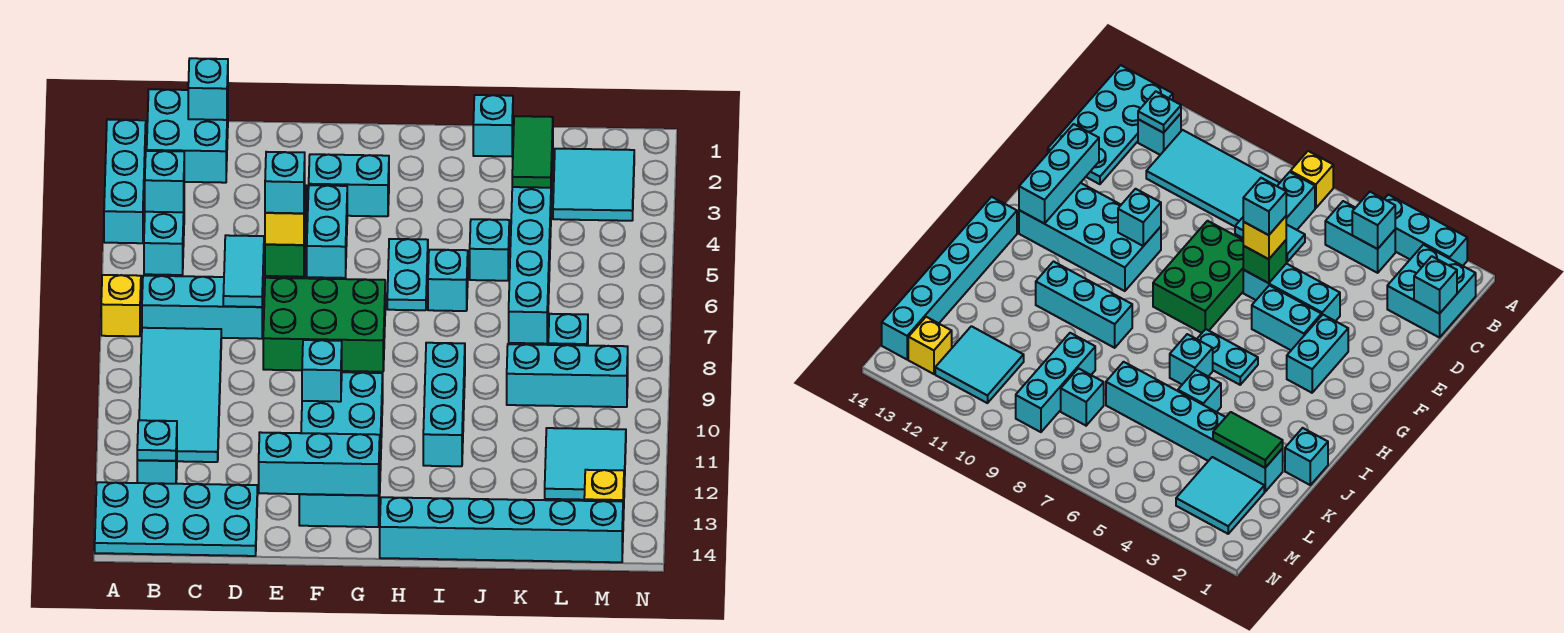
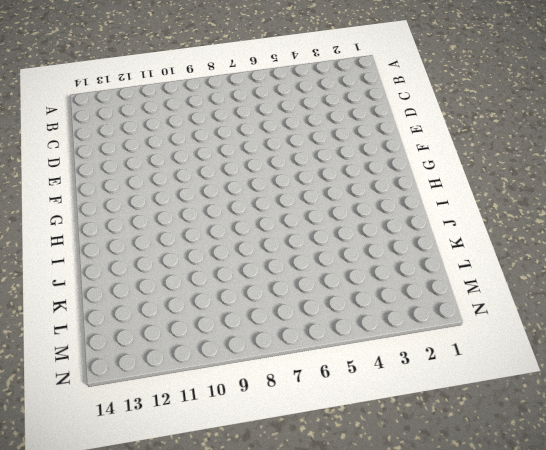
none -> cyan 1x3 brick [104,120,146,243]
none -> yellow 1x1 brick [101,275,141,336]
none -> cyan 2x4 plate [95,482,258,556]
none -> cyan 2x2 brick [147,89,228,183]

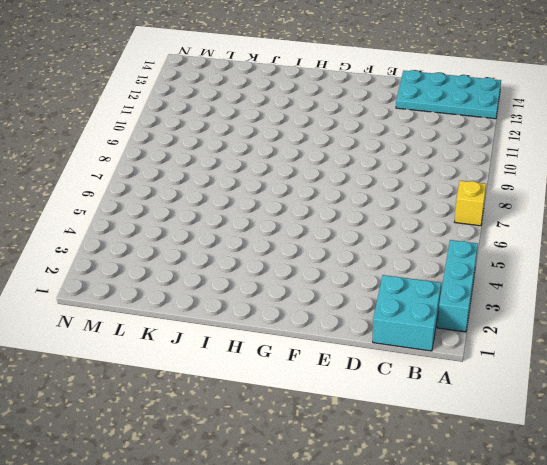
none -> cyan 1x2 brick [144,212,184,275]
none -> cyan 1x3 brick [142,276,263,339]
none -> cyan 2x4 tile [139,328,221,462]
none -> cyan 1x1 brick [137,448,177,484]

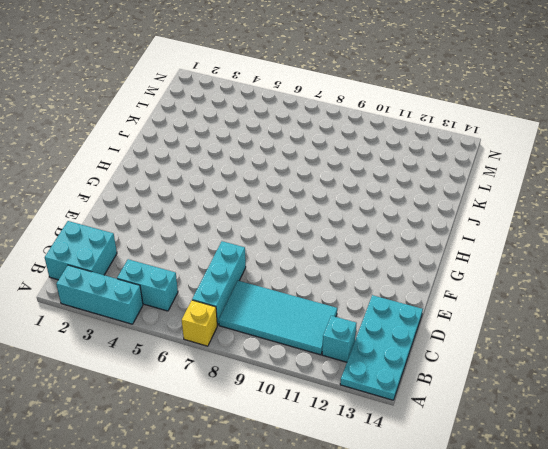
none -> cyan 1x3 brick [1243,264,1340,321]
none -> green 2x3 brick [263,278,385,372]
none -> cyan 1x2 brick [309,154,389,216]
none -> cyan 1x2 brick [307,185,347,278]

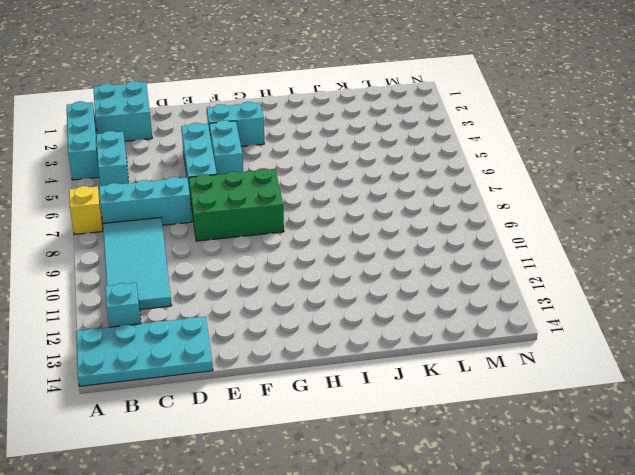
none -> cyan 2x4 brick [299,372,383,527]
none -> cyan 1x2 plate [387,239,428,310]
none -> cyan 1x6 brick [380,497,623,562]
none -> cyan 1x1 brick [428,250,468,311]

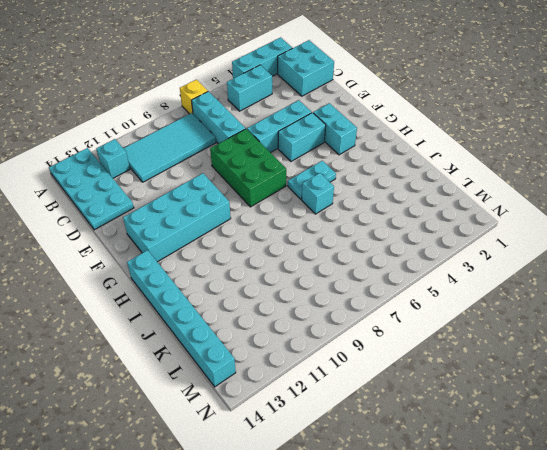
none -> cyan 1x3 brick [423,343,465,466]
none -> cyan 1x1 brick [473,95,513,157]
none -> cyan 1x1 brick [470,219,509,281]
none -> cyan 1x6 brick [509,139,553,344]

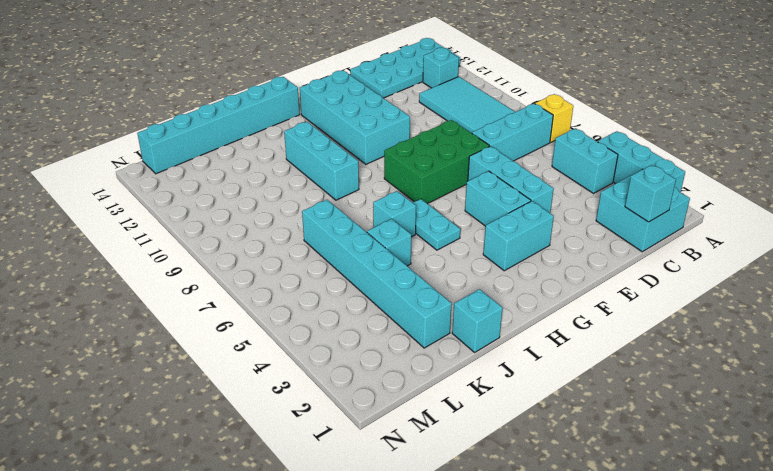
none -> cyan 1x3 brick [507,344,628,407]
none -> cyan 2x2 tile [553,149,634,221]
none -> cyan 1x1 brick [548,314,588,346]
none -> cyan 2x2 tile [545,428,626,500]

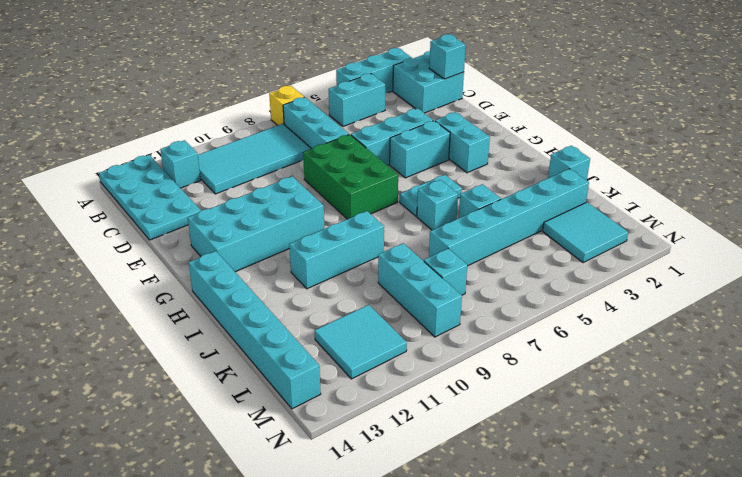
none -> yellow 1x1 brick [584,470,624,520]
none -> cyan 1x1 brick [145,151,184,212]
none -> cyan 1x1 plate [137,420,177,461]
none -> cyan 1x2 tile [223,235,264,307]

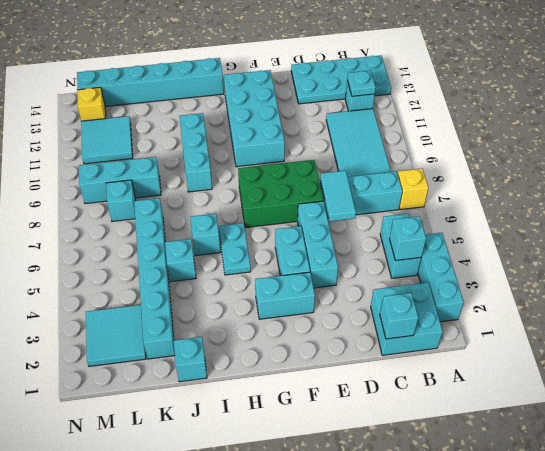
none -> green 1x1 brick [265,226,305,277]
none -> cyan 1x3 brick [259,432,380,495]
none -> cyan 1x1 brick [302,340,342,402]
none -> green 1x2 tile [512,116,553,188]

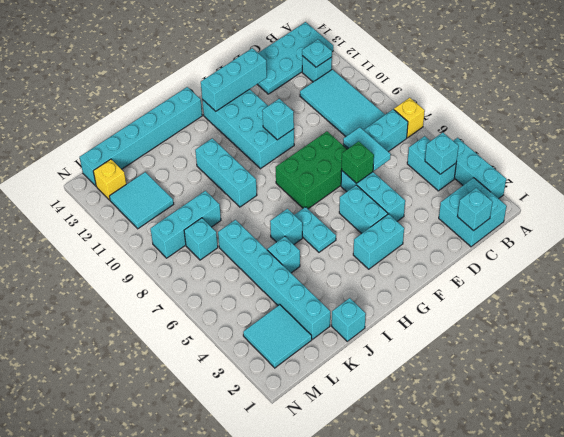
none -> green 1x2 tile [512,116,553,188]
none -> yellow 1x1 brick [265,194,305,245]
none -> cyan 1x1 brick [265,152,305,213]

